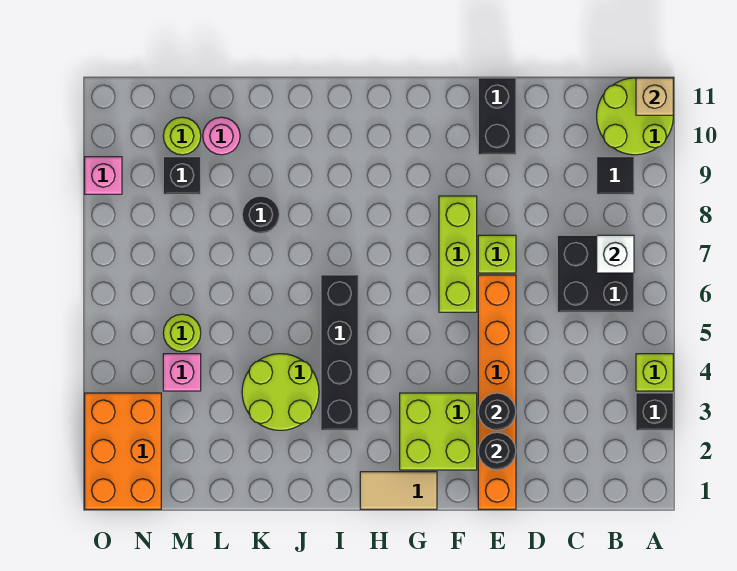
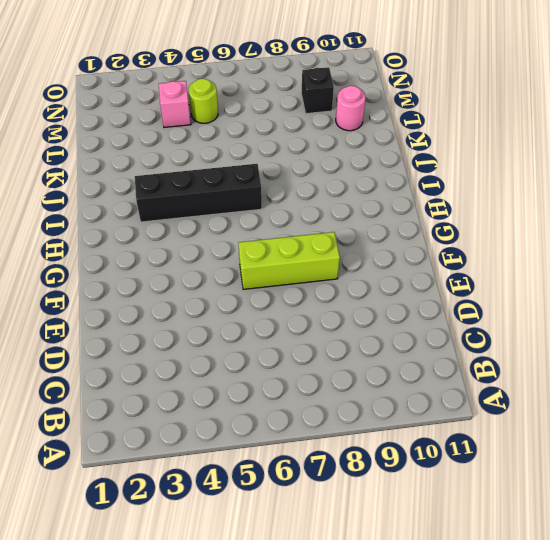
none -> black 1x1 brick [636,393,673,430]
none -> lime 1x1 brick [636,354,673,391]
none -> lime 2x2 round brick [597,78,673,155]

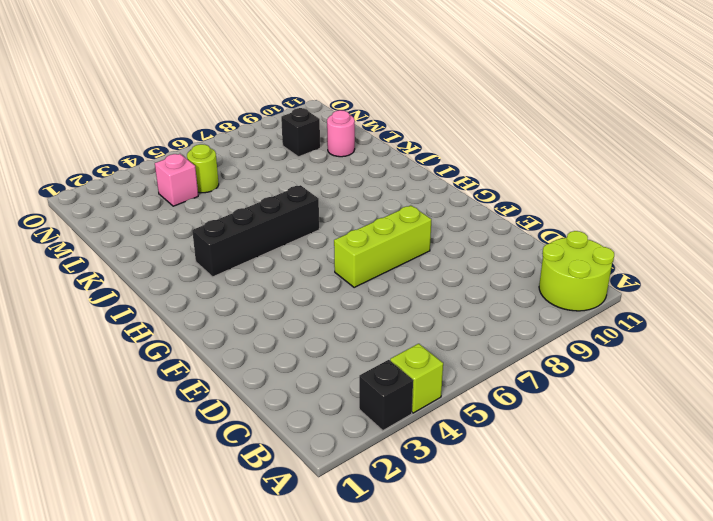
none -> black 2x2 brick [557,235,634,312]
none -> black 1x1 tile [597,157,634,194]
none -> orange 1x6 brick [478,275,516,509]

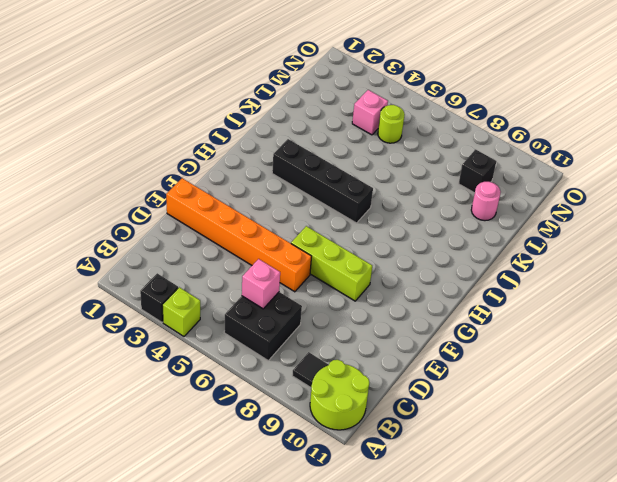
pink 1x1 brick [242,259,280,309] -> pink 1x1 brick moved to [85,157,122,194]
none -> lime 1x1 brick [478,235,516,273]
none -> black 1x2 brick [478,78,516,155]
none -> lime 2x2 brick [400,393,477,470]

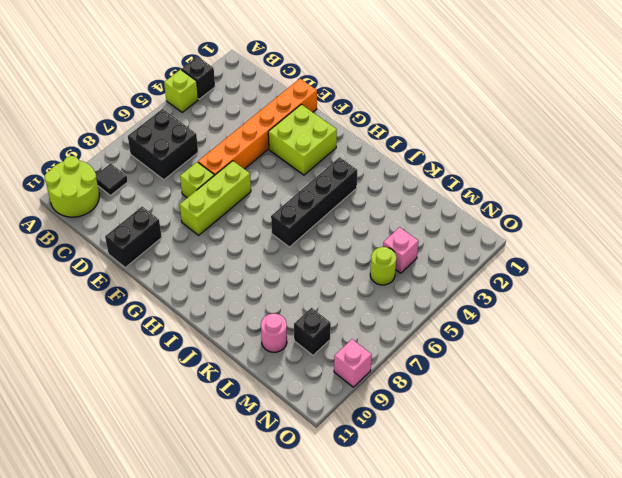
none -> tan 1x2 tile [360,472,437,509]
none -> lime 2x2 round brick [242,354,319,430]
none -> black 1x1 round brick [242,196,280,234]

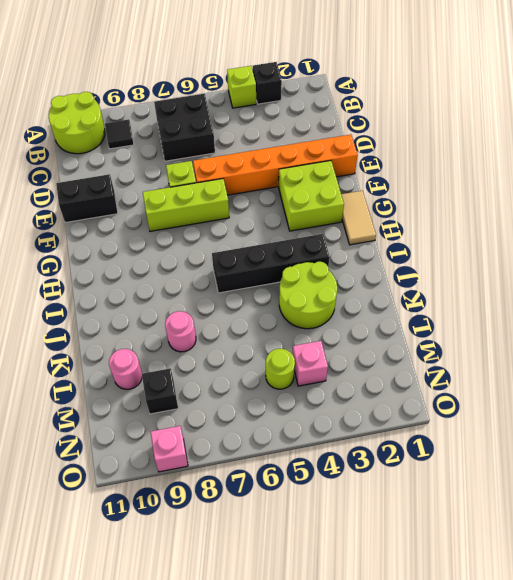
pink 1x1 round brick [165,311,196,352] -> black 1x1 round brick [242,196,280,234]
none -> lime 1x1 round brick [163,117,201,155]
none -> orange 2x3 brick [85,393,161,509]
none -> tan 1x1 brick [636,78,673,115]

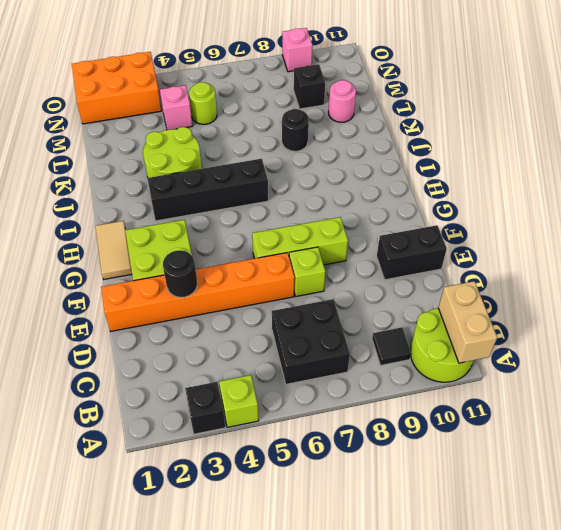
tan 1x2 brick [438,281,497,363] -> tan 1x1 brick [636,78,673,115]
none -> lime 1x1 round brick [163,117,201,155]
none -> white 1x1 brick [597,235,634,273]
none -> black 1x1 round brick [478,432,516,470]

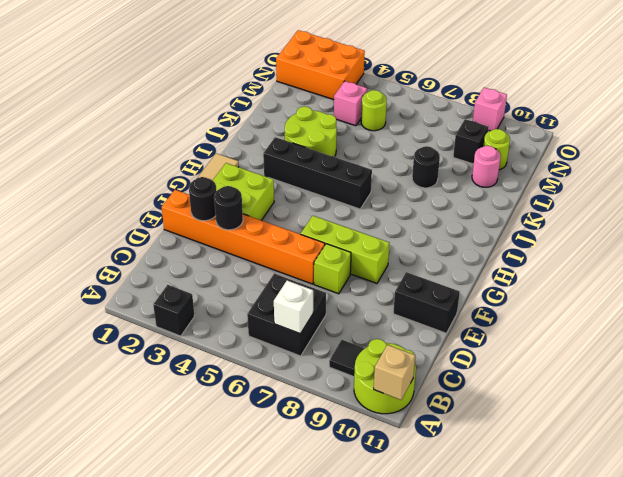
none -> lime 1x1 brick [636,354,673,391]

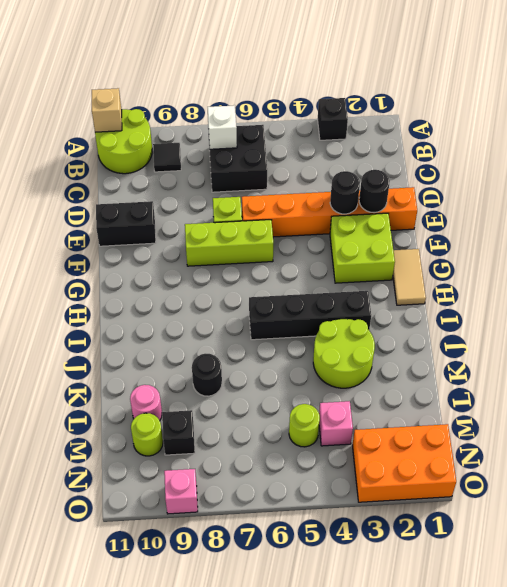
none -> lime 1x1 brick [636,354,673,391]

